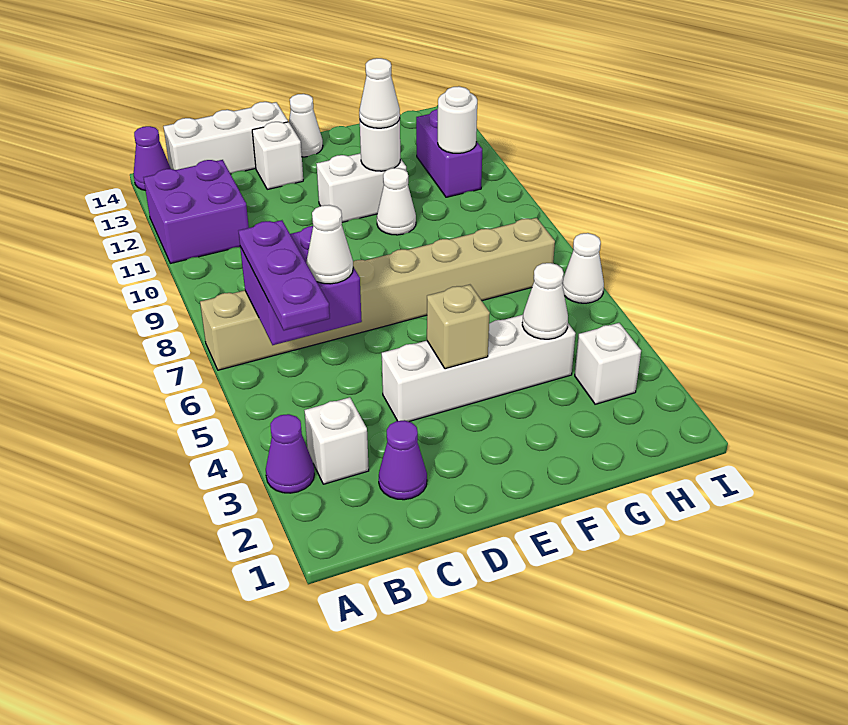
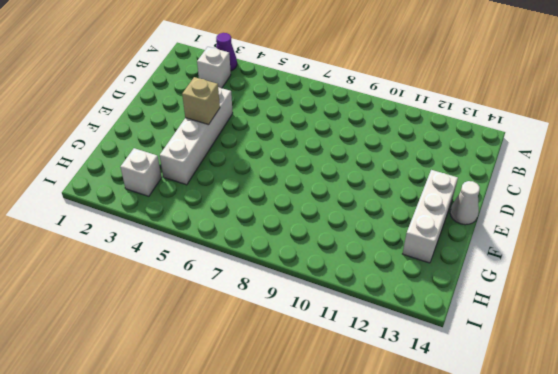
white 1x3 brick [403,170,458,263] -> white 1x3 brick moved to [164,102,288,174]
none -> tan 1x8 brick [200,218,555,370]
none -> purple 2x2 brick [143,160,249,263]
none -> purple 1x1 cone [134,126,171,190]

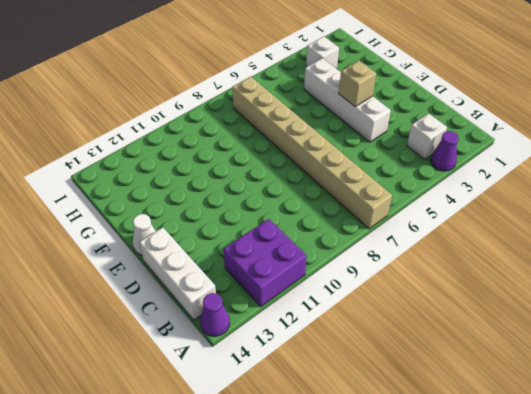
none -> purple 1x1 cone [379,420,427,500]
none -> white 1x1 brick [252,122,303,189]
none -> white 1x2 brick [317,153,406,222]

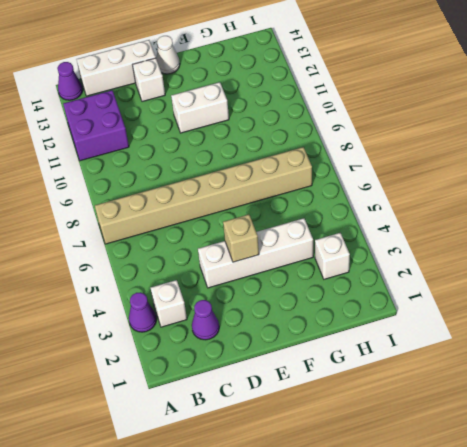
none -> white 1x1 cone [377,168,416,235]
none -> purple 1x2 brick [416,109,482,197]
none -> white 1x1 cone [562,233,604,303]

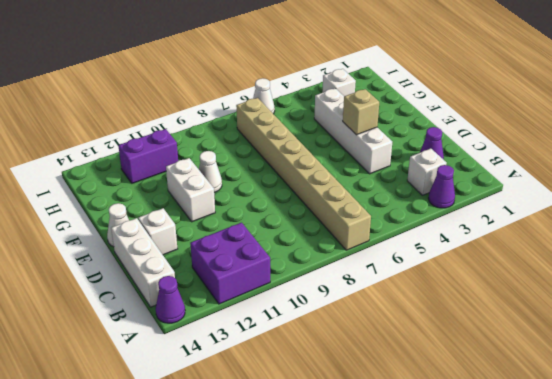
none -> purple 2x2 brick [240,226,362,345]
none -> white 1x1 round brick [360,119,400,171]
none -> white 1x1 cone [522,263,568,339]

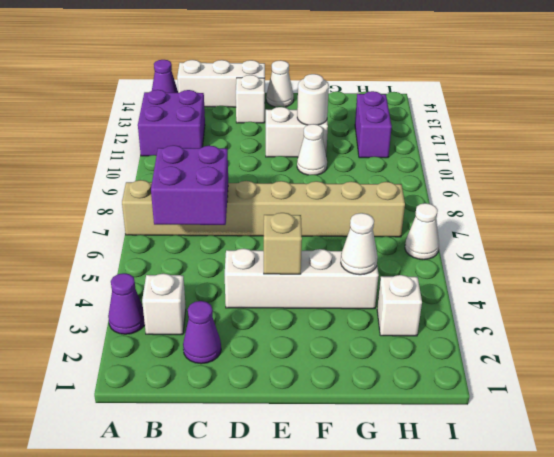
none -> white 1x1 round brick [438,86,477,153]
none -> purple 1x3 plate [239,220,330,330]
none -> white 1x1 cone [306,205,353,284]

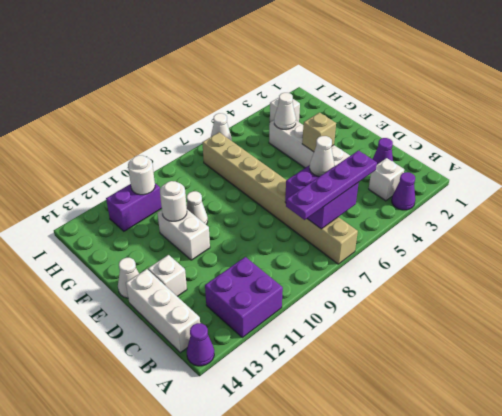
purple 1x4 plate [286,150,377,220] -> purple 1x3 plate [239,220,330,330]
none -> white 1x1 cone [359,58,400,128]

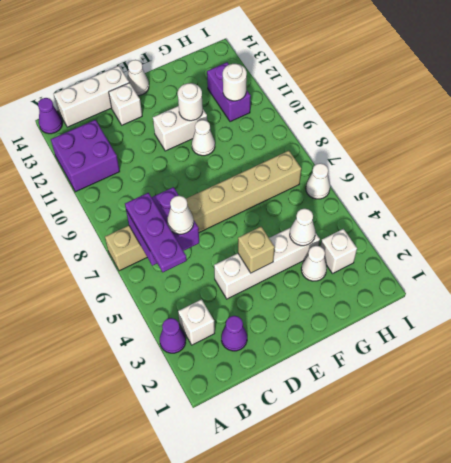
white 1x1 cone [301,246,327,281] -> white 1x1 cone moved to [359,58,400,128]

